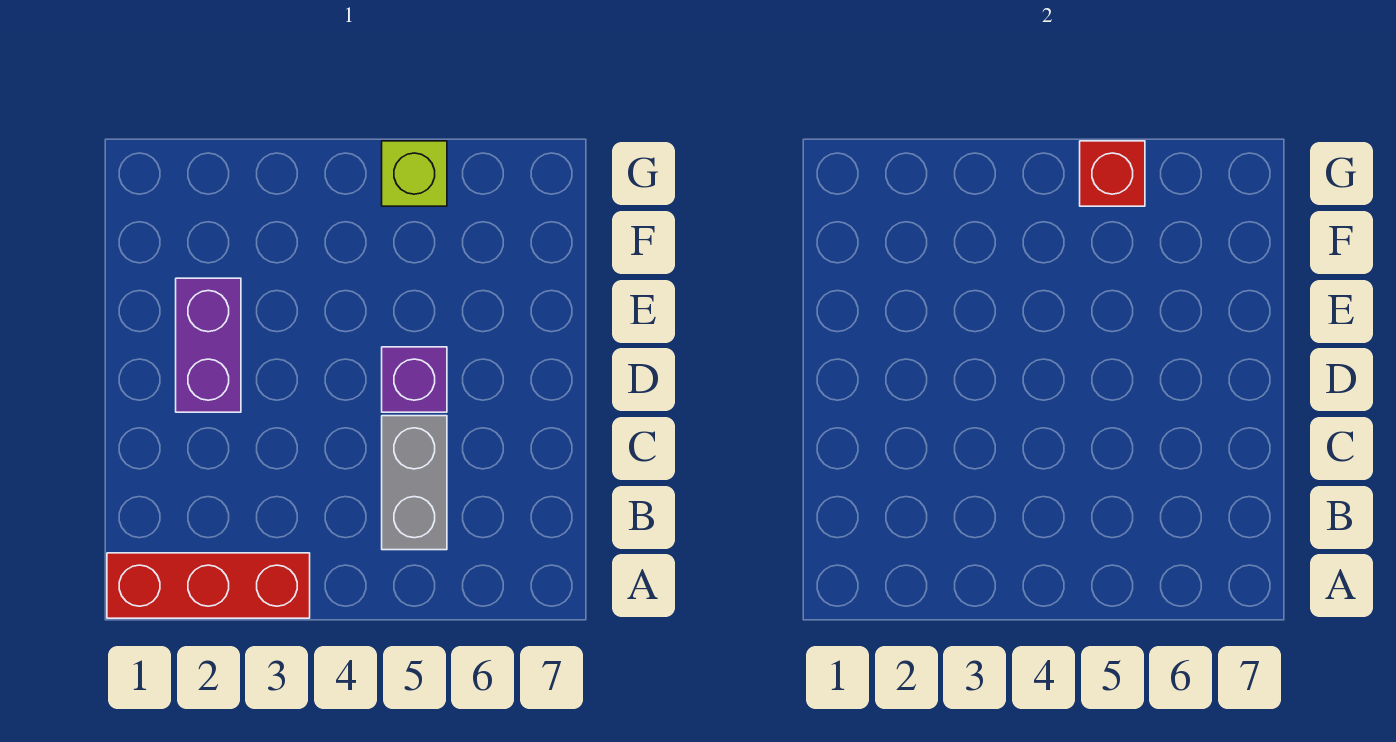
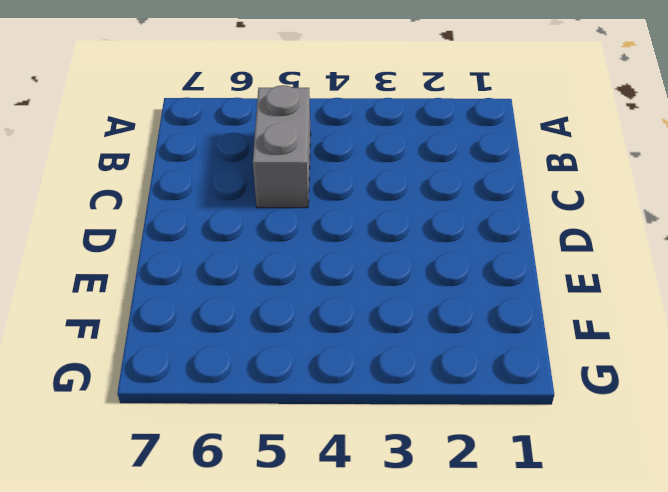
none -> red 1x3 brick [107,553,310,618]
none -> purple 1x2 brick [176,278,241,412]

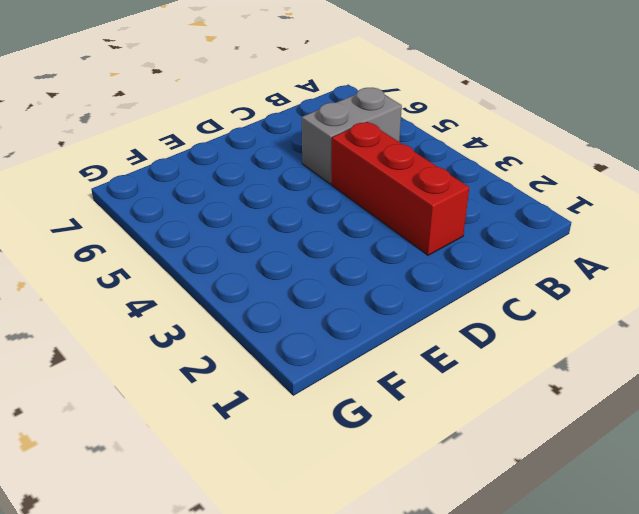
red 1x3 brick [331,122,469,255] -> red 1x3 brick moved to [107,553,310,618]
none -> purple 1x2 brick [176,278,241,412]
none -> purple 1x1 brick [382,347,447,412]

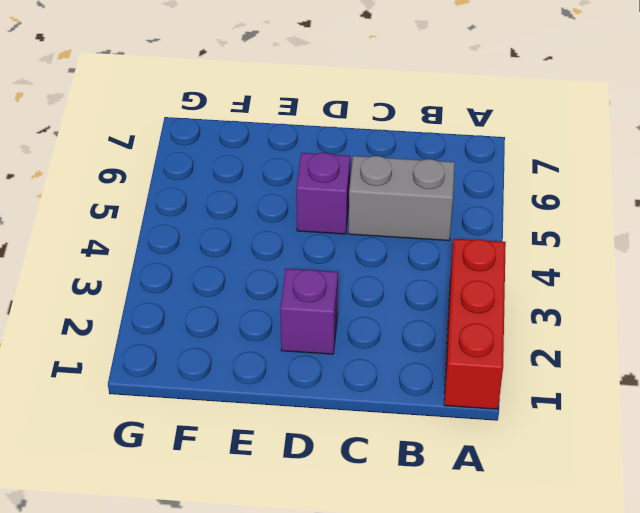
purple 1x1 brick [280,269,338,354] -> purple 1x2 brick [176,278,241,412]
none -> lime 1x1 brick [382,141,447,206]
none -> red 1x1 brick [1080,141,1145,206]

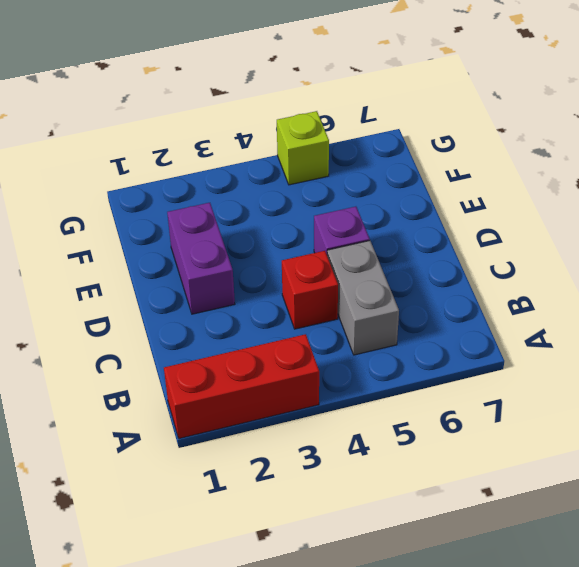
red 1x1 brick [282,251,338,329] -> red 1x1 brick moved to [1080,141,1145,206]

